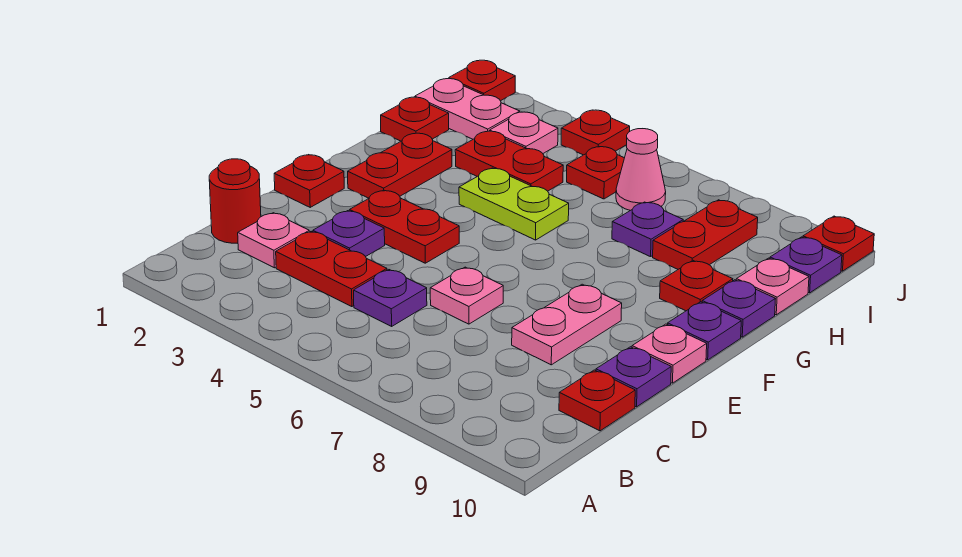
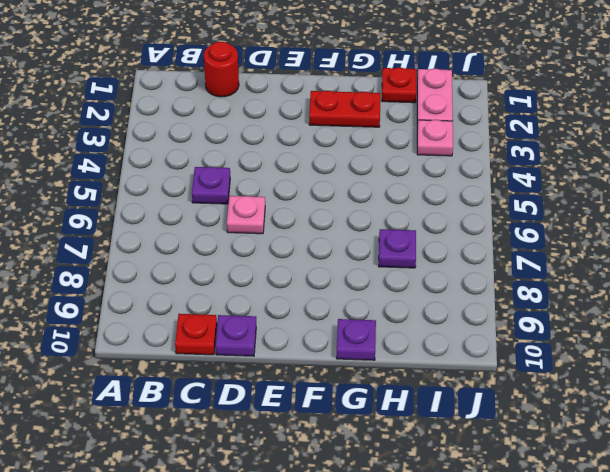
none -> pink 1x1 plate [238,213,309,268]
none -> red 1x2 plate [276,231,387,307]
none -> purple 1x1 plate [313,211,385,257]
none -> pink 1x2 plate [512,284,622,365]

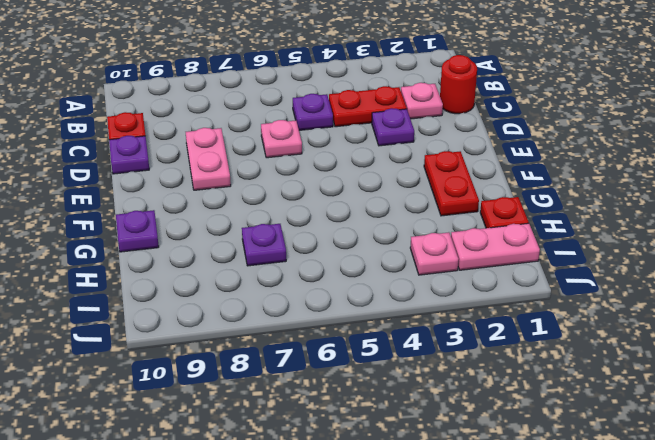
none -> red 1x1 plate [274,155,344,207]
none -> red 1x2 plate [349,190,459,263]
none -> pink 1x1 plate [632,324,707,383]
none -> purple 1x1 plate [668,302,741,360]

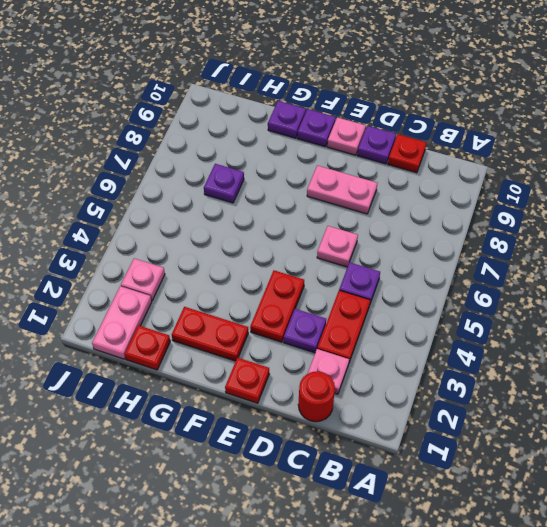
none -> lime 1x2 plate [459,168,569,240]
none -> red 1x1 plate [660,260,733,311]
none -> red 1x2 plate [455,131,563,191]
none -> red 1x2 plate [653,200,758,269]

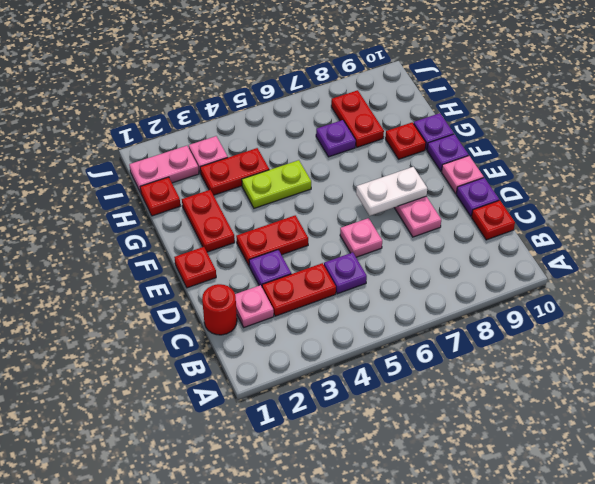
white 1x2 plate [356,167,427,216] -> none
none -> pink 1x1 plate [736,258,809,315]
none -> red 1x1 plate [567,146,624,199]
none -> pink 1x1 cone [616,129,666,211]
none -> purple 1x1 plate [770,237,842,293]

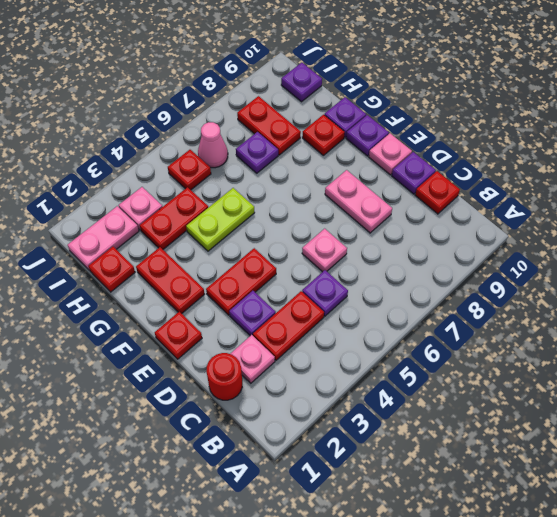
none -> pink 1x1 plate [736,258,809,315]
none -> red 1x1 plate [449,60,515,101]
none -> red 1x1 plate [561,110,630,155]
none -> red 1x1 plate [803,216,874,271]

